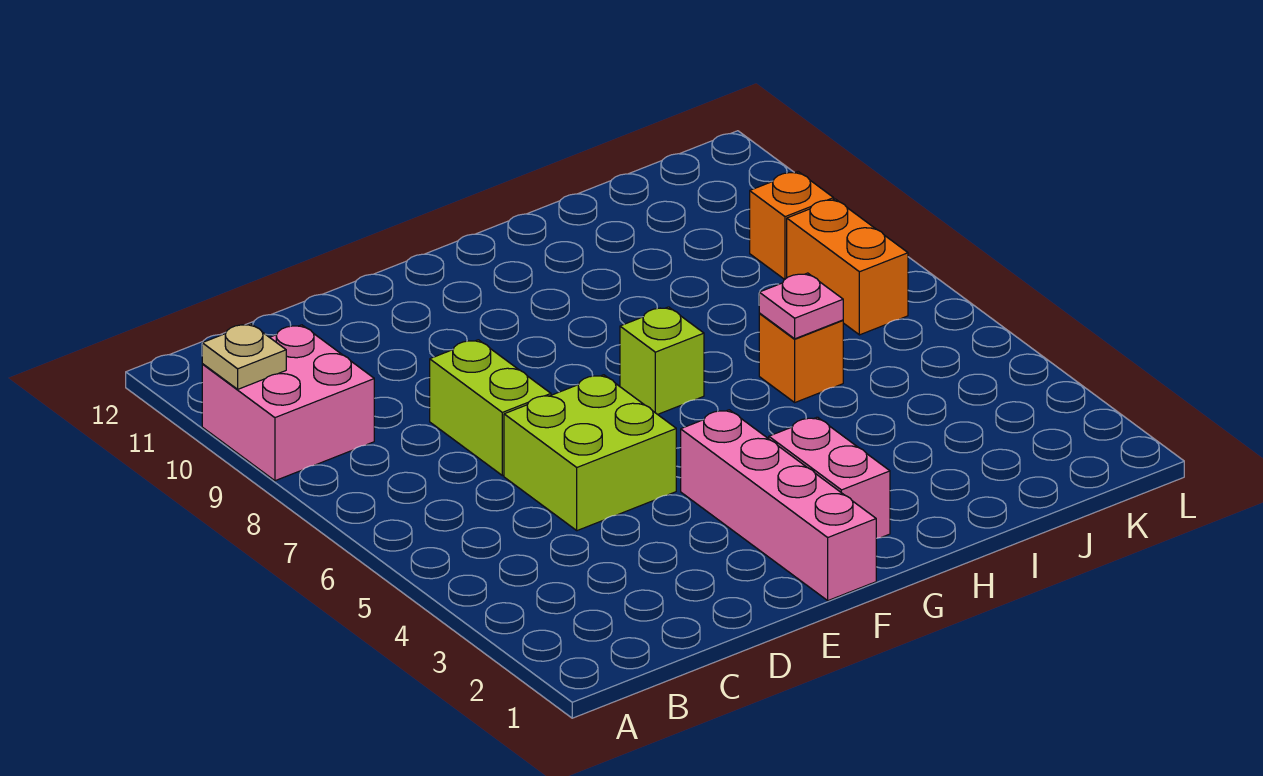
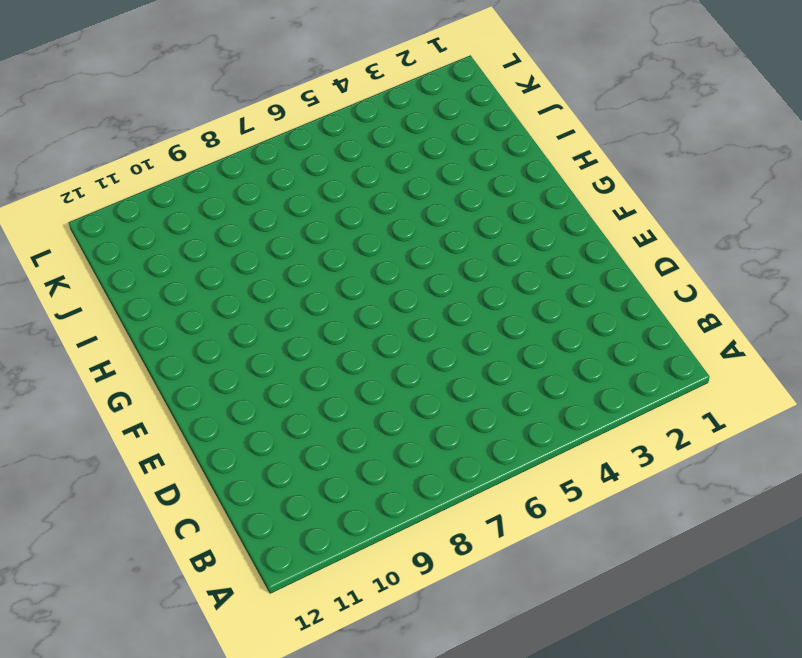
none -> pink 2x2 brick [202,325,374,481]
none -> lime 2x2 brick [504,375,676,531]

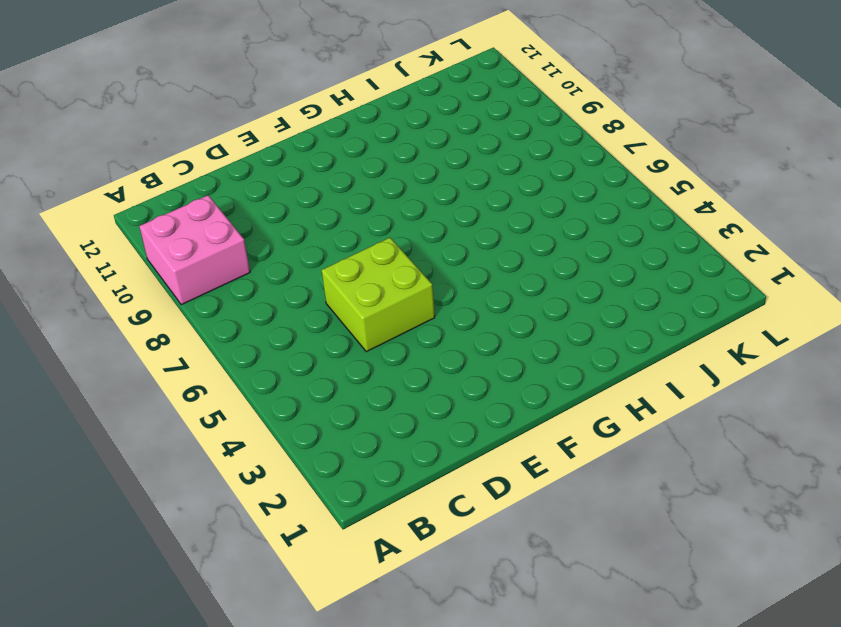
none -> lime 1x2 brick [430,340,551,476]
none -> pink 1x4 brick [681,410,876,601]

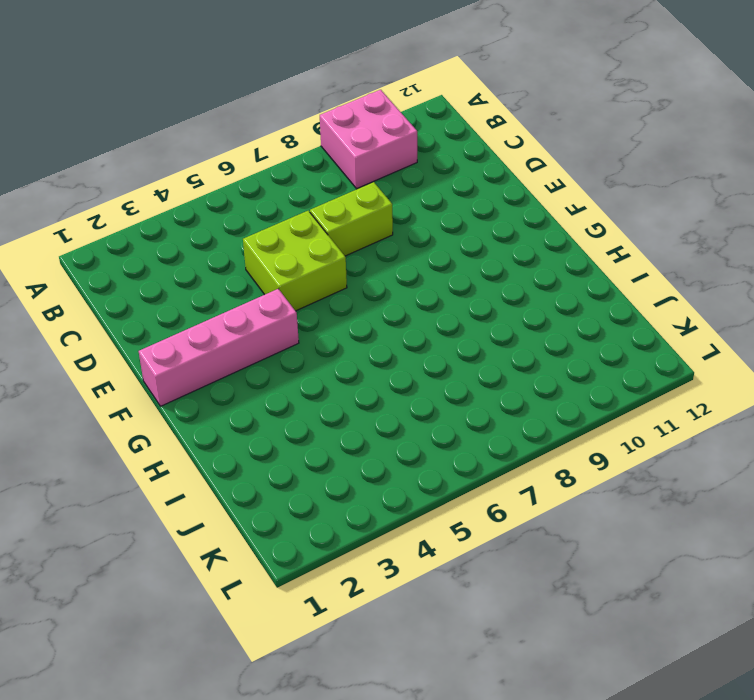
none -> pink 1x2 brick [769,417,890,538]
none -> lime 1x1 brick [620,307,704,414]

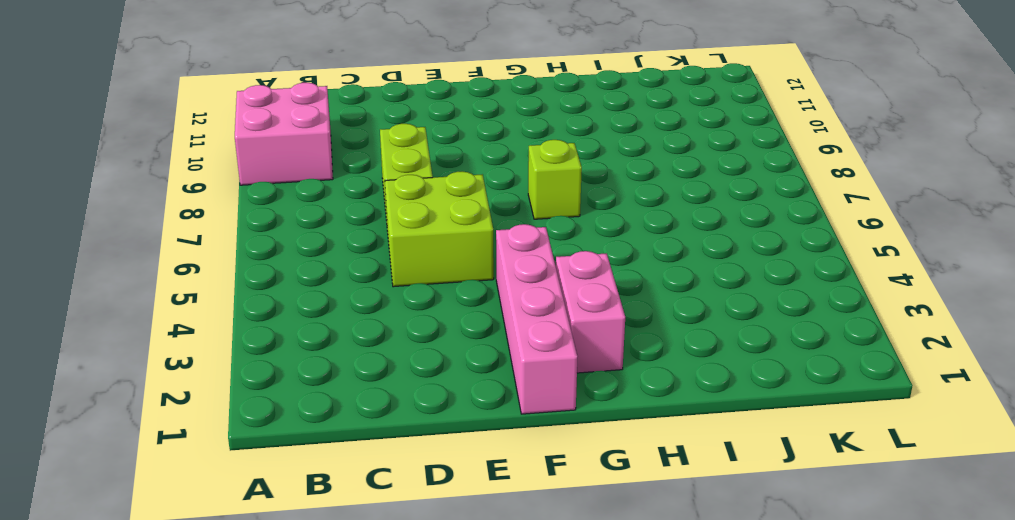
none -> orange 1x1 brick [759,314,843,402]
none -> orange 1x2 brick [787,199,908,335]

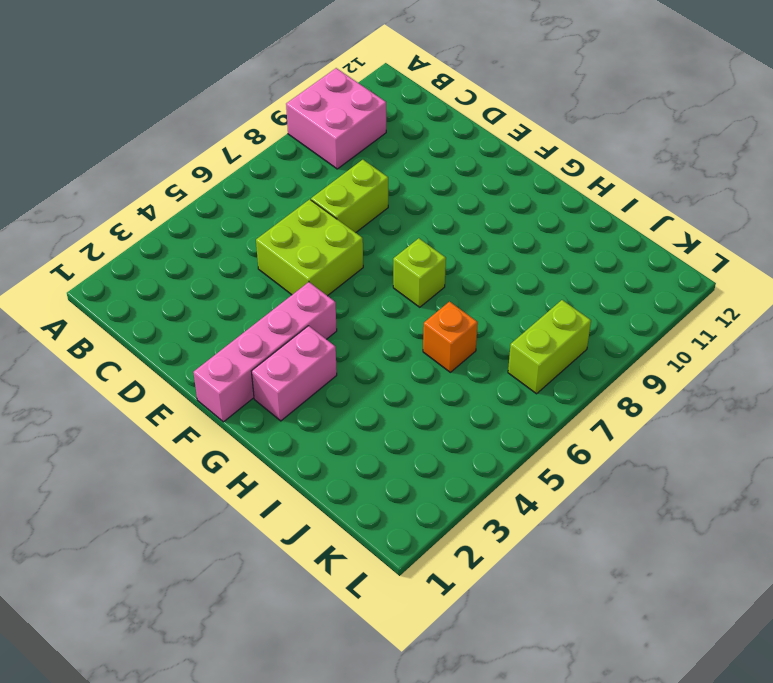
lime 1x2 brick [508,300,591,394] -> orange 1x2 brick [787,199,908,335]
none -> orange 1x1 brick [750,172,834,280]
none -> tan 1x1 plate [202,324,286,389]

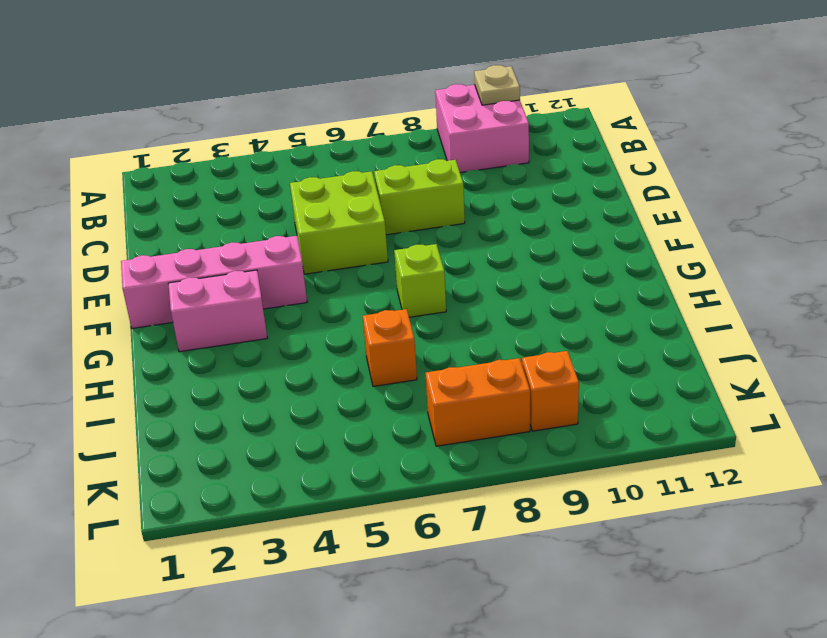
none -> pink 1x1 plate [759,273,843,339]

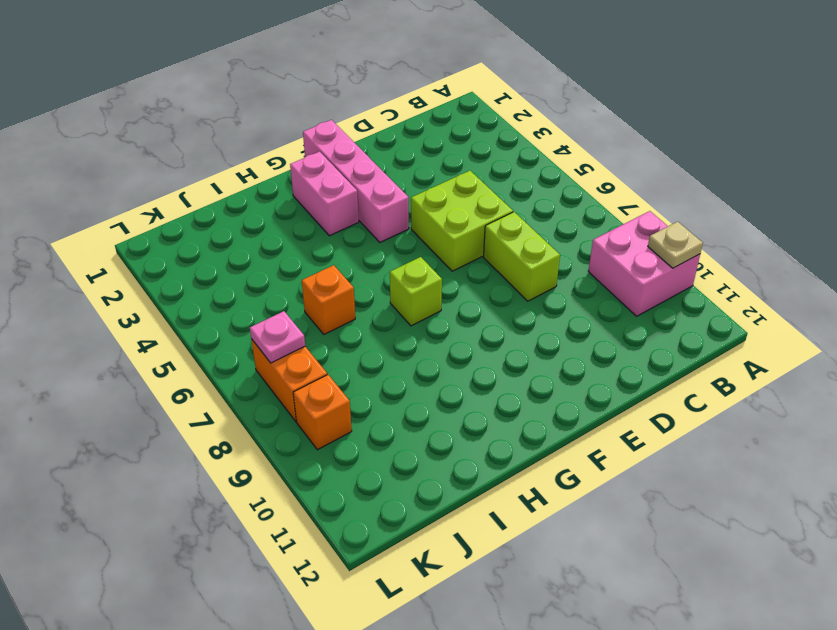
pink 1x1 plate [250,311,305,363] -> pink 1x1 plate moved to [759,273,843,339]

